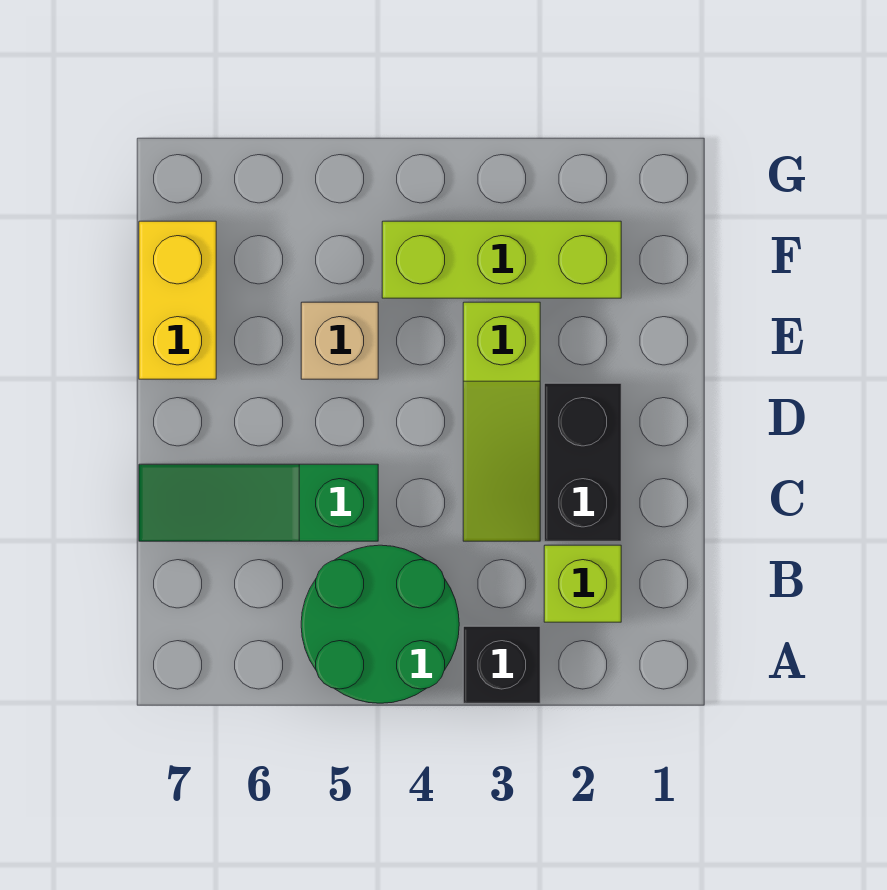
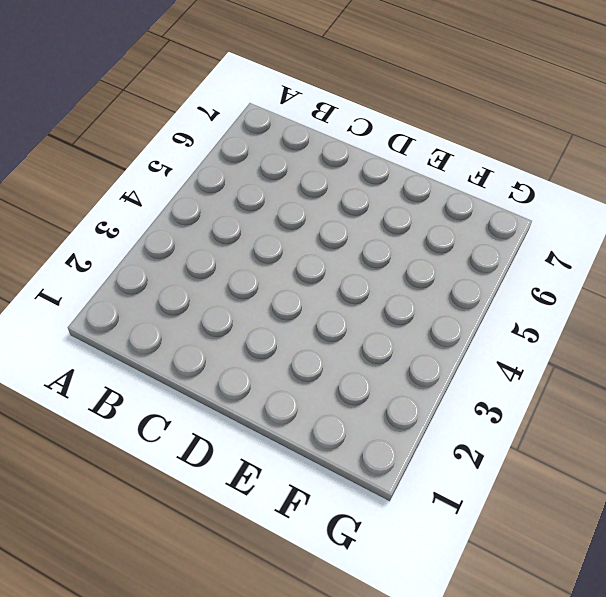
none -> black 1x1 brick [463,626,540,703]
none -> green 2x2 round brick [301,545,459,703]

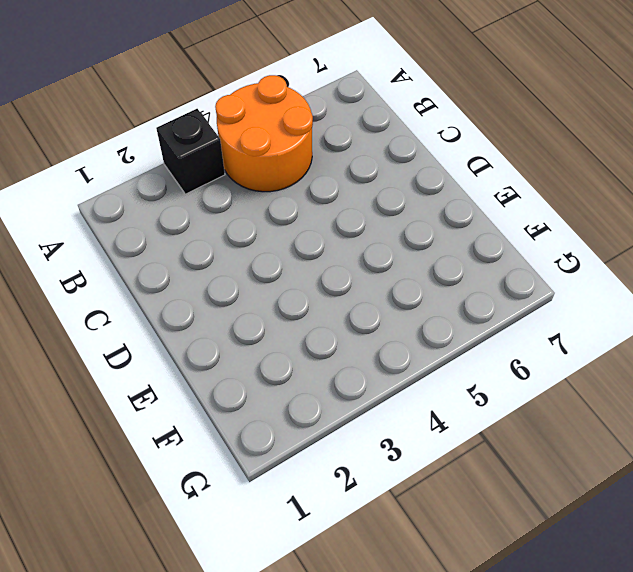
orange 2x2 round brick [215,75,313,192] -> green 2x2 round brick [301,545,459,703]
none -> lime 1x1 brick [544,545,621,622]
none -> black 1x2 brick [544,383,621,541]

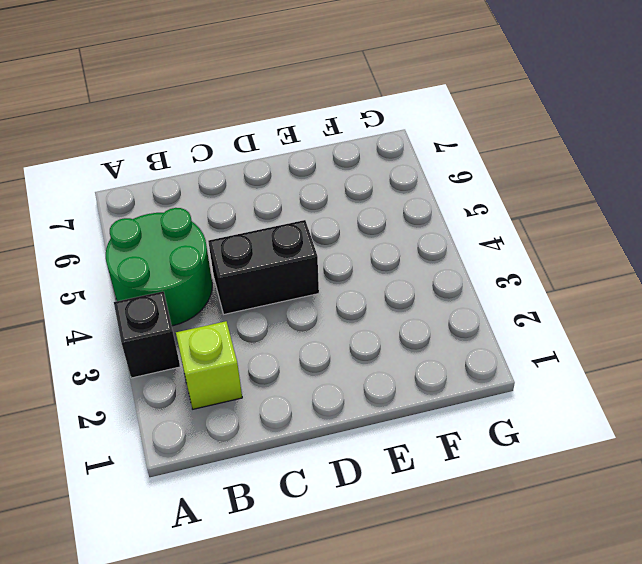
black 1x2 brick [208,220,319,314] -> black 1x2 brick moved to [544,383,621,541]
none -> lime 1x3 slope [463,302,540,541]
none -> green 1x3 slope [139,464,378,541]

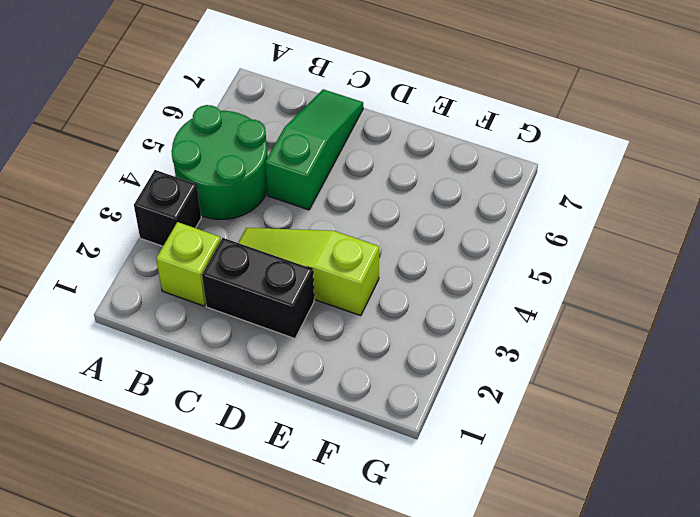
none -> tan 1x1 brick [301,302,378,379]
none -> yellow 1x2 brick [139,221,216,379]

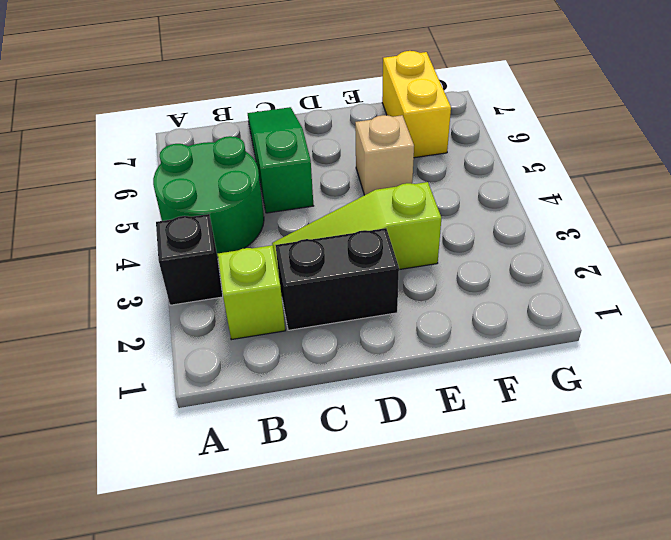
yellow 1x2 brick [382,51,451,158] -> yellow 1x2 brick turned to [139,221,216,379]
none -> lime 1x3 brick [382,221,621,298]

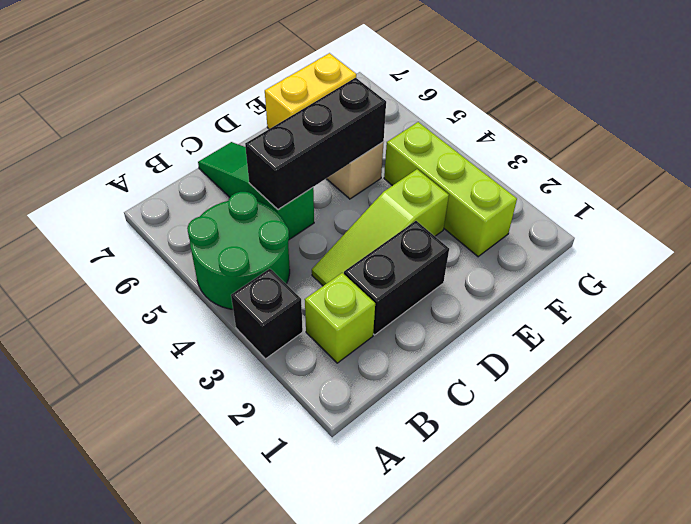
black 1x3 brick [245,78,386,209] -> none

